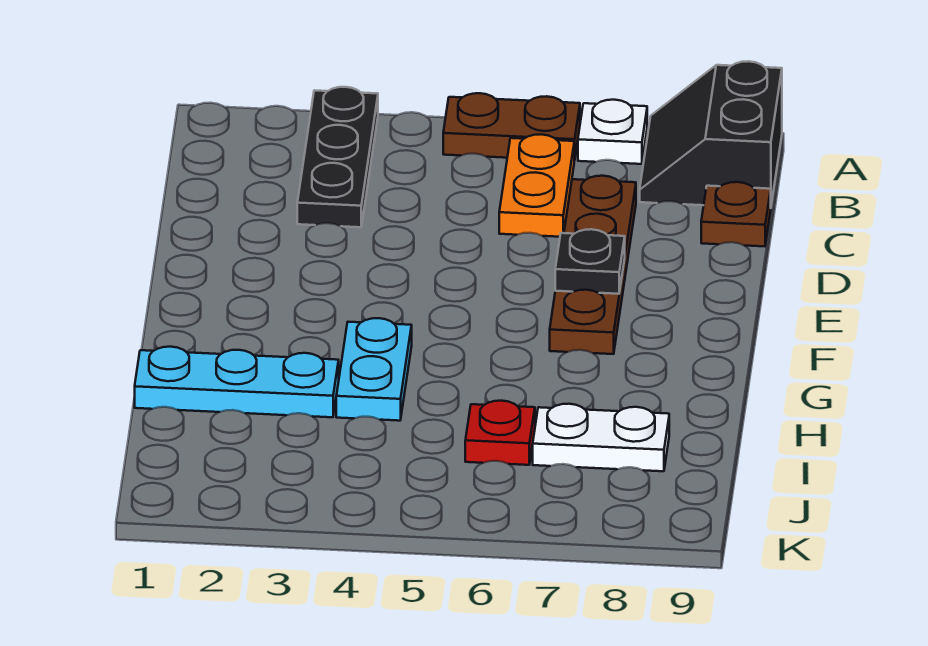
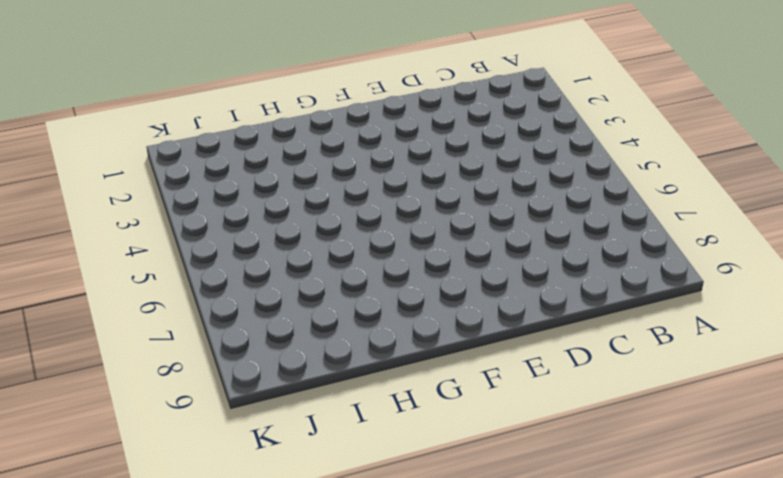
none -> black 1x3 plate [297,87,378,227]
none -> brown 1x2 plate [443,93,580,161]
none -> white 1x1 plate [578,100,647,164]

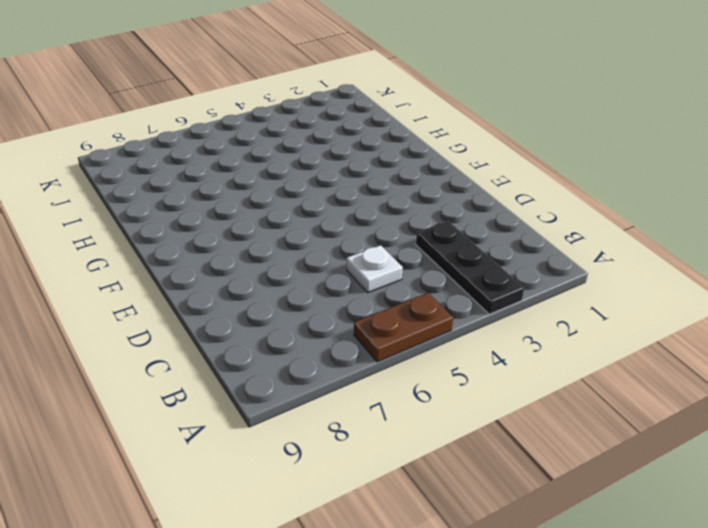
white 1x1 plate [347,245,403,293] -> white 1x1 plate moved to [578,100,647,164]
none -> black 2x2 slope [640,61,782,205]
none -> orange 1x2 plate [499,134,574,237]
none -> brown 1x4 plate [550,176,636,354]

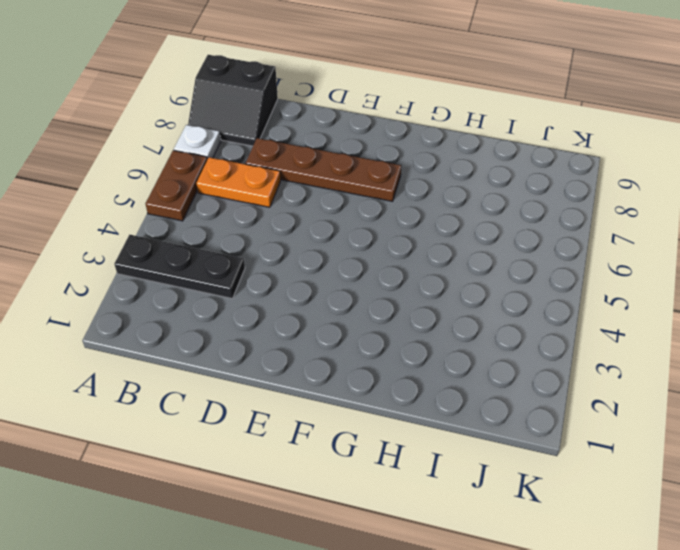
none -> brown 1x1 plate [701,182,771,246]
none -> cyan 1x2 plate [336,318,412,421]
none -> cyan 1x3 plate [135,347,339,417]

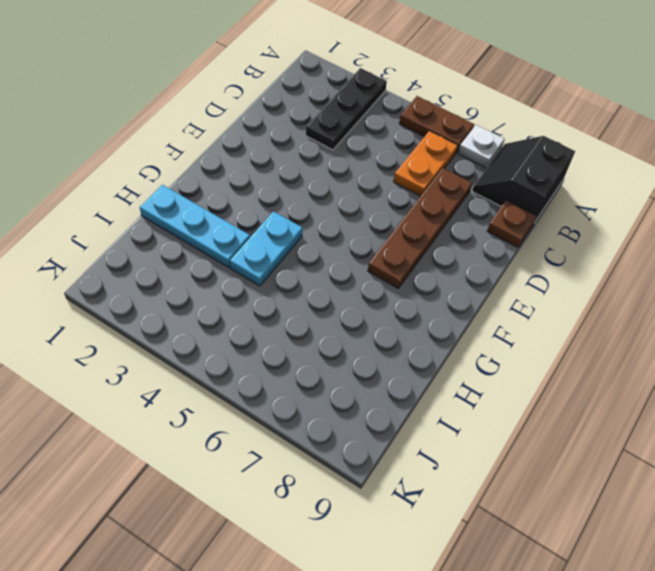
none -> red 1x1 plate [465,401,535,465]
none -> white 1x2 plate [533,404,669,471]
none -> black 1x1 plate [555,229,625,294]

